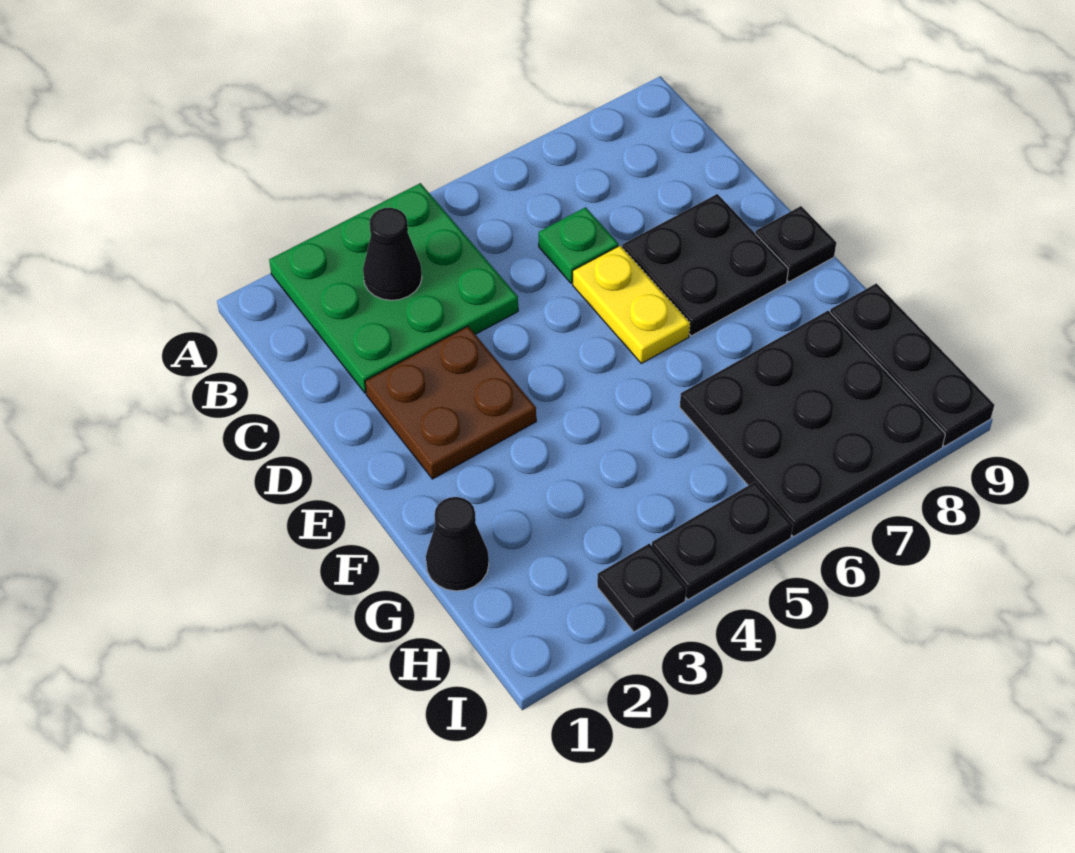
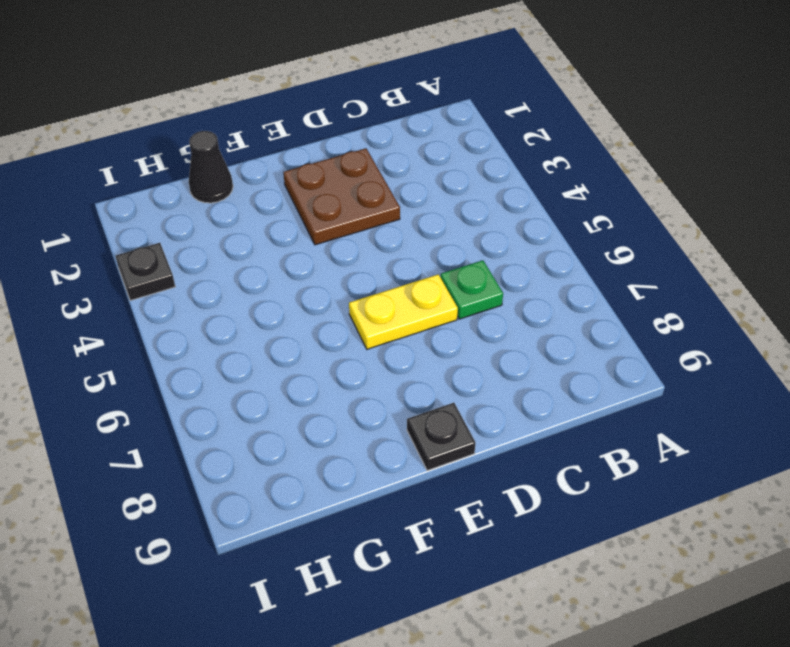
none -> green 3x3 plate [269,183,518,393]
none -> black 2x2 plate [622,194,788,336]
none -> black 3x3 plate [680,311,945,537]

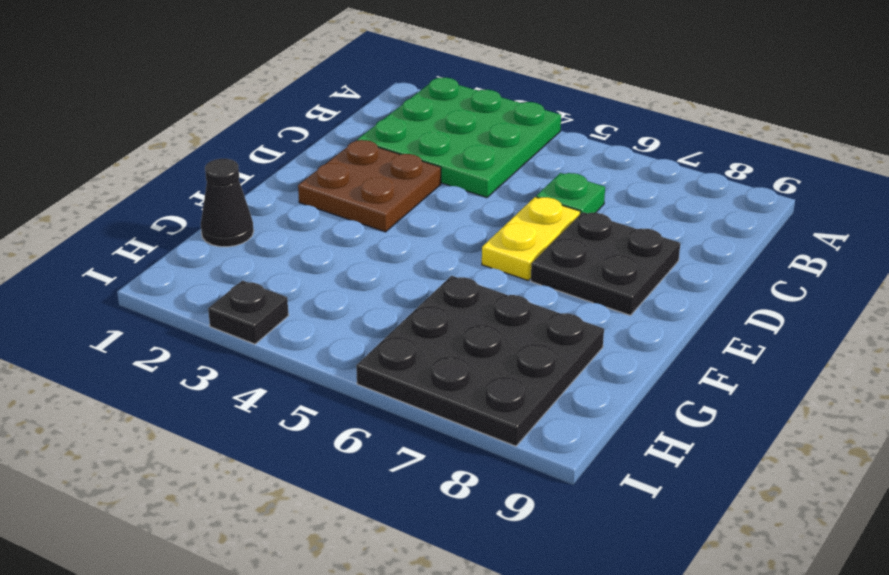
none -> black 1x1 plate [755,206,836,282]
none -> black 1x3 plate [830,283,994,446]
none -> black 1x2 plate [652,482,793,600]

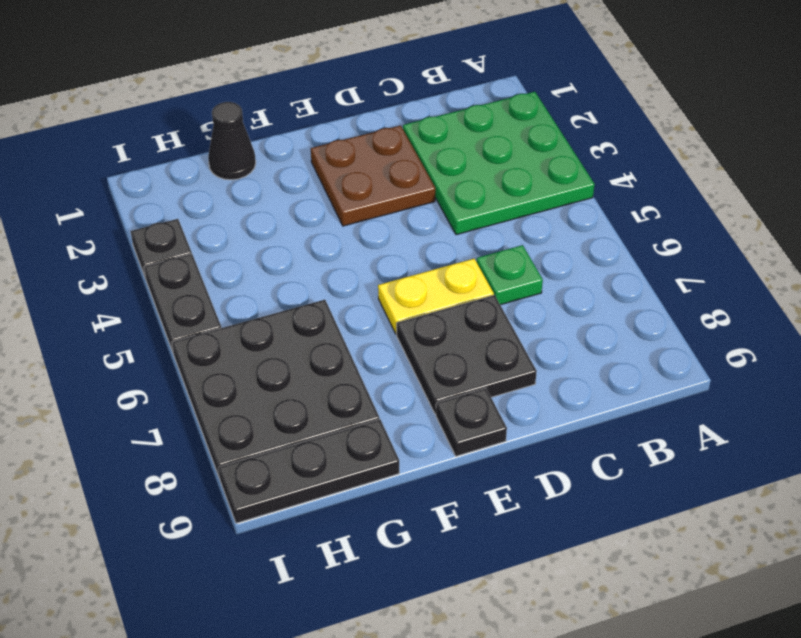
none -> black 1x1 cone [363,208,422,300]

